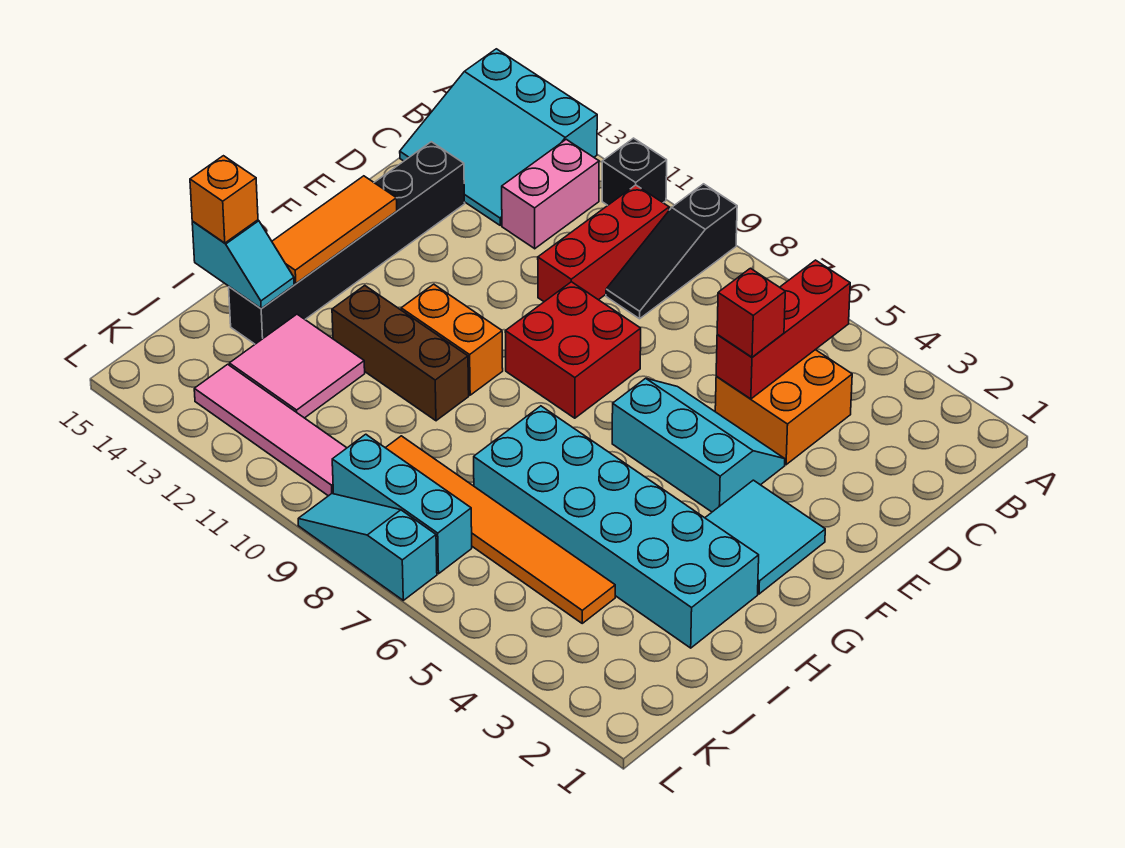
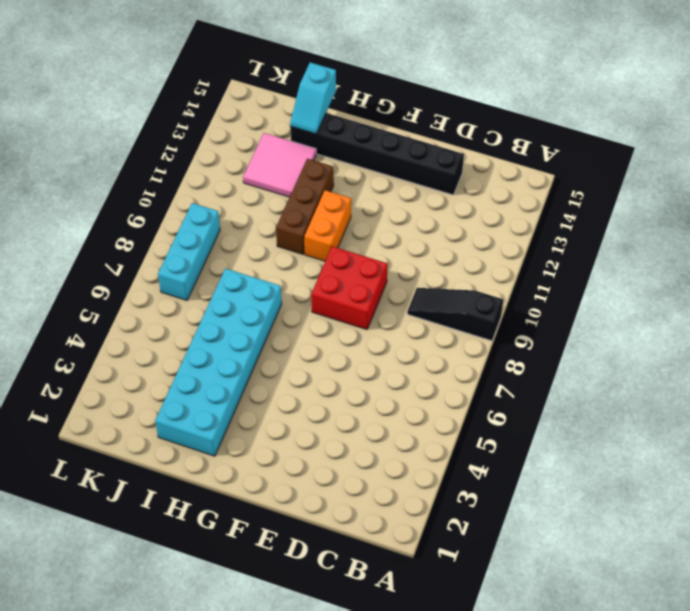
none -> black 1x1 brick [602,138,667,205]
none -> cyan 3x3 slope [400,49,597,225]
none -> red 1x3 brick [538,185,669,302]

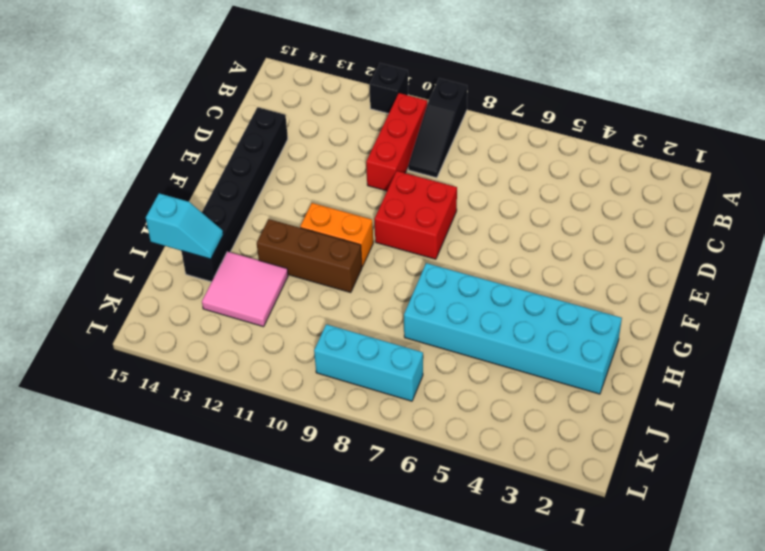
none -> cyan 3x3 slope [400,49,597,225]
none -> pink 1x2 brick [502,139,599,249]
none -> orange 2x2 brick [715,350,852,465]

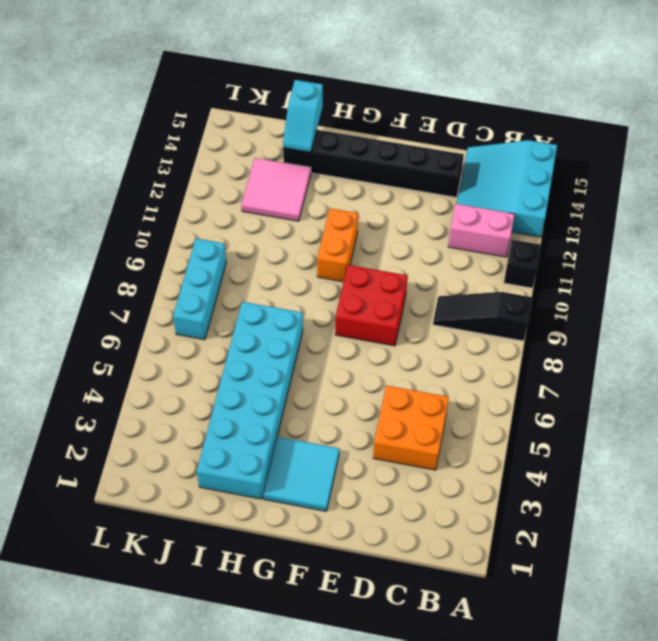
none -> red 1x3 brick [538,185,669,302]
none -> cyan 2x3 slope [612,378,785,512]
none -> brown 1x3 brick [332,286,469,421]

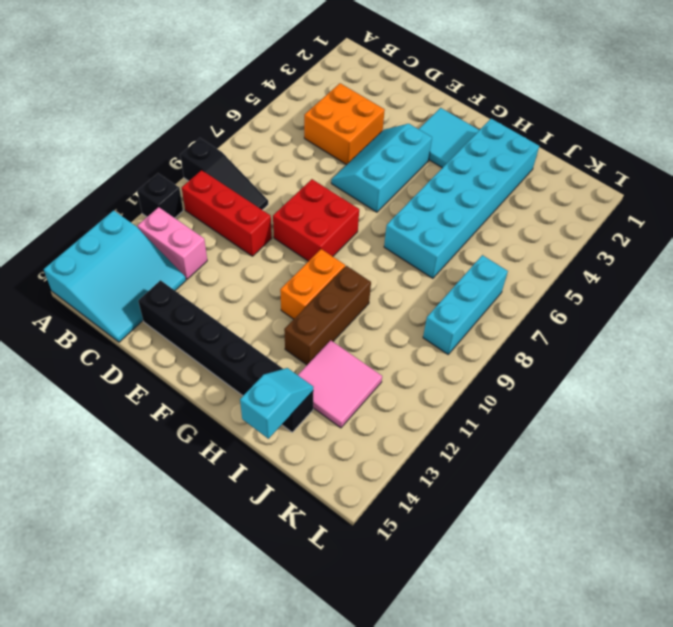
none -> orange 1x6 tile [386,436,615,623]
none -> pink 1x4 tile [194,364,346,496]
none -> cyan 1x3 slope [298,494,437,600]

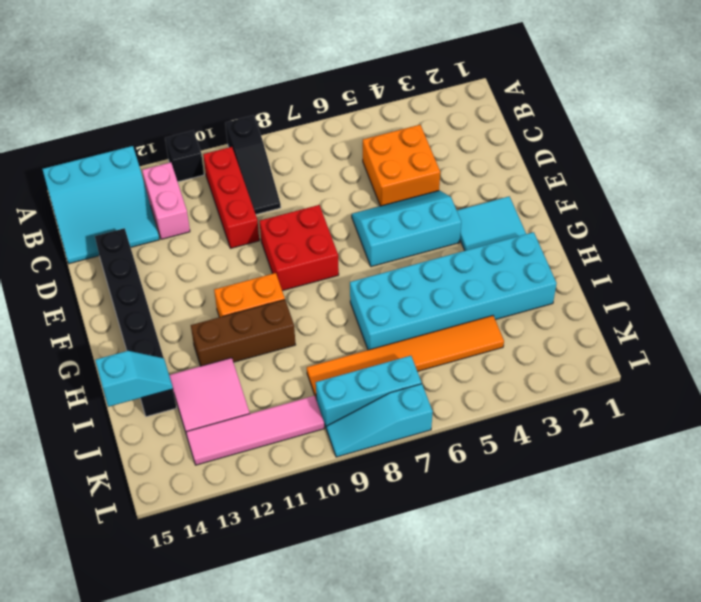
none -> red 1x3 brick [716,260,850,399]
none -> orange 1x3 tile [272,176,397,284]
none -> red 1x1 brick [717,268,785,357]

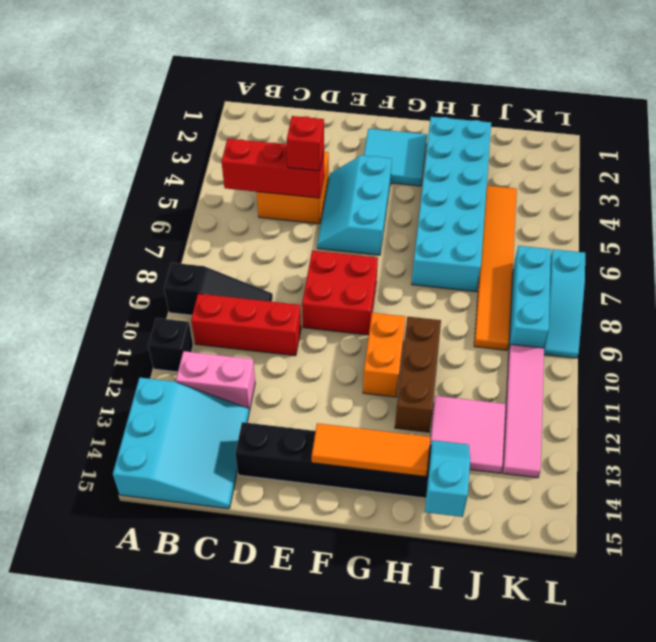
none -> orange 1x1 brick [190,156,258,243]

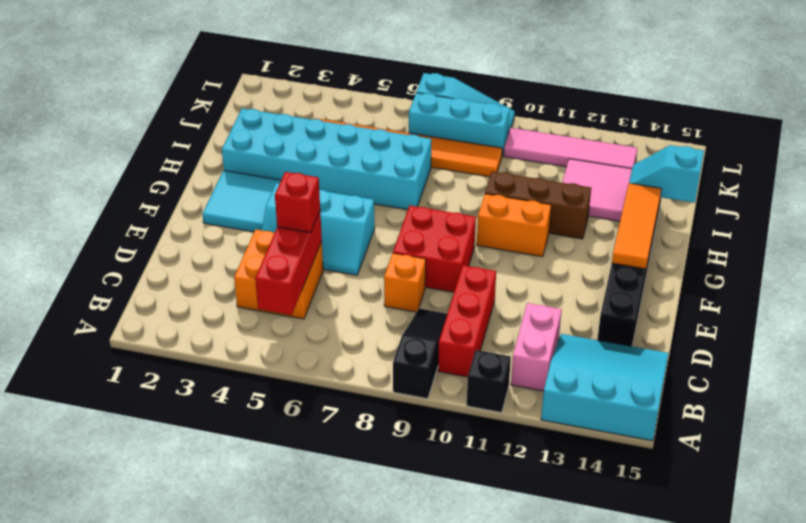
orange 1x1 brick [384,253,426,312] -> orange 1x1 brick moved to [190,156,258,243]

